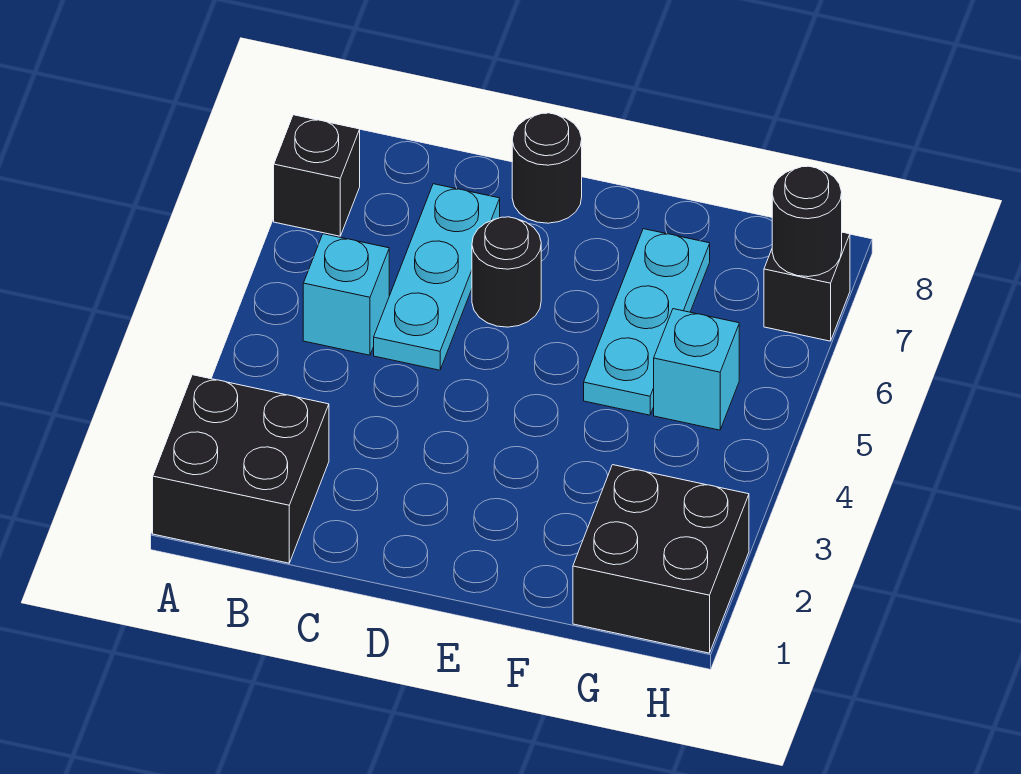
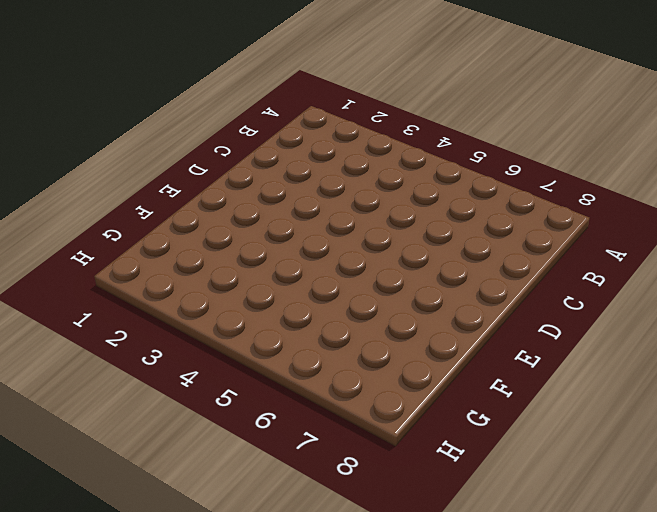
none -> black 2x2 brick [153,375,329,563]
none -> black 1x1 brick [274,115,360,236]

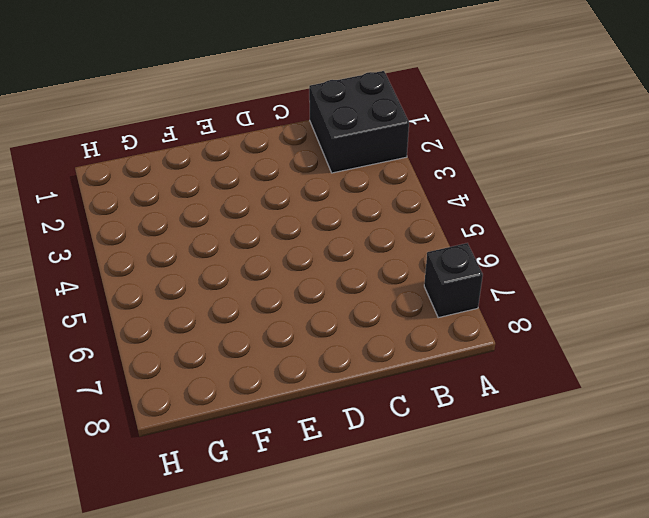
none -> cyan 1x1 brick [303,234,389,355]
none -> cyan 1x3 plate [374,184,500,370]

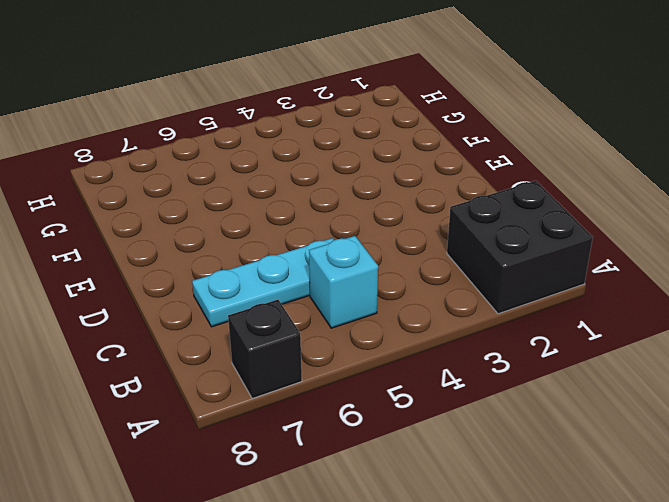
none -> black 1x1 round brick [472,217,541,327]
none -> black 1x1 round brick [512,113,582,223]

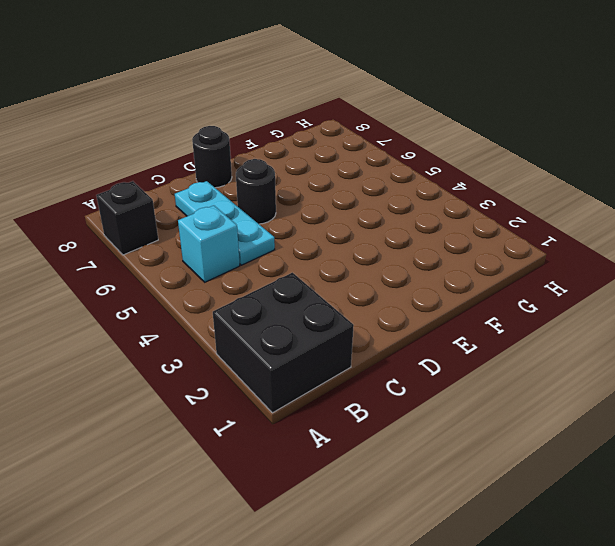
none -> cyan 1x3 plate [584,229,710,415]
none -> black 2x2 brick [573,465,749,653]

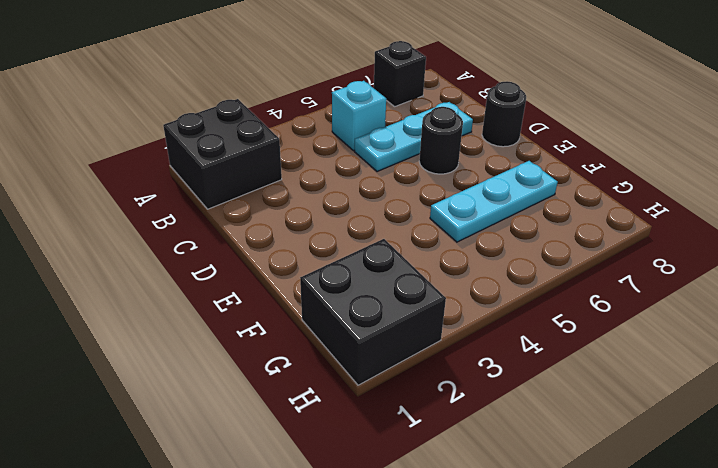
none -> cyan 1x1 brick [654,309,739,430]
none -> black 1x1 brick [764,232,850,341]

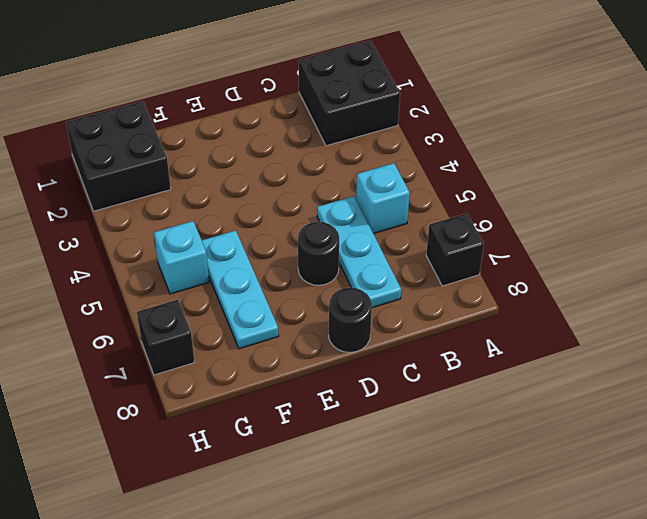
none -> black 1x1 round brick [772,166,842,277]

